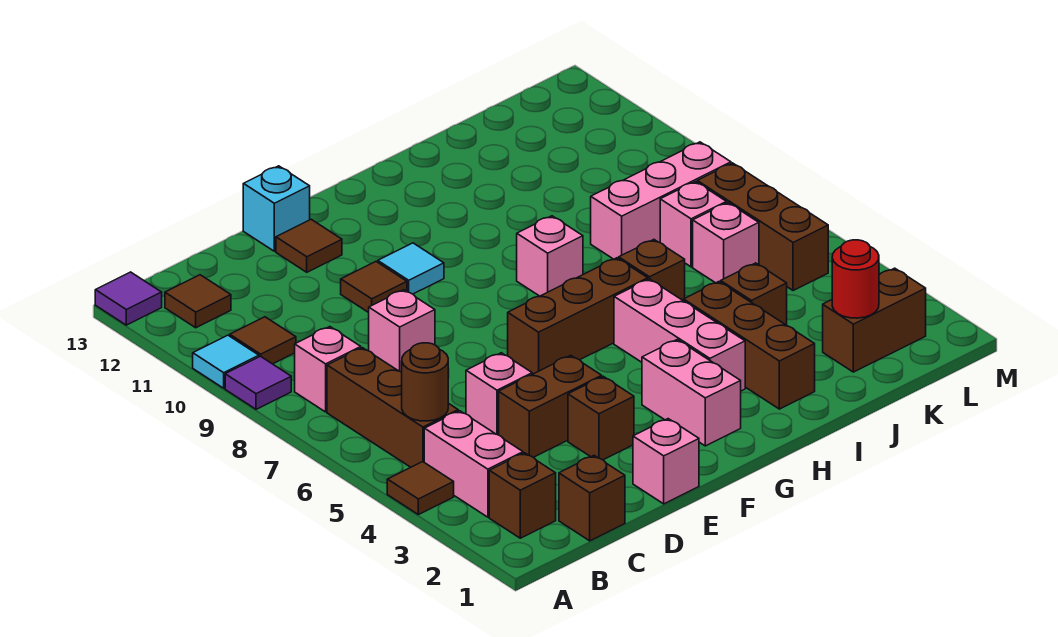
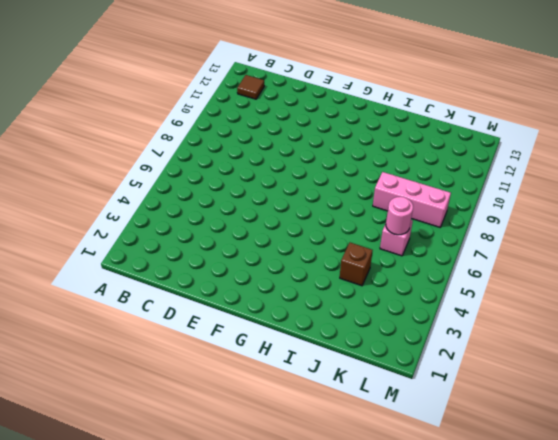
pink 1x1 round brick [386,197,413,235] -> none
none -> brown 1x1 tile [387,462,454,515]
none -> purple 1x1 tile [225,356,291,409]
none -> cyan 1x1 tile [193,335,259,388]
none -> purple 1x1 tile [95,272,162,325]

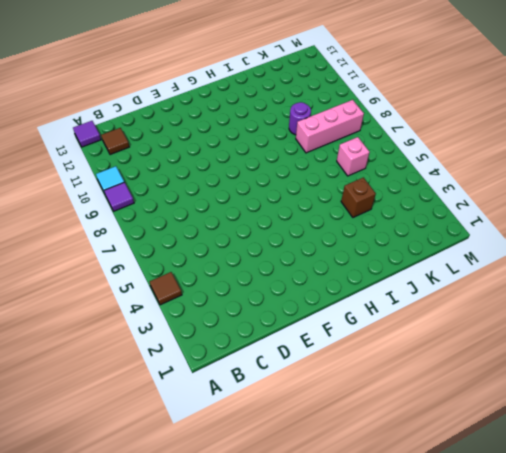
purple 1x1 round brick [289,102,311,135] -> none
none -> brown 1x1 brick [489,453,556,538]
none -> pink 1x2 brick [424,411,523,517]
none -> brown 1x3 brick [327,348,458,467]
none -> pink 1x1 brick [295,327,361,412]

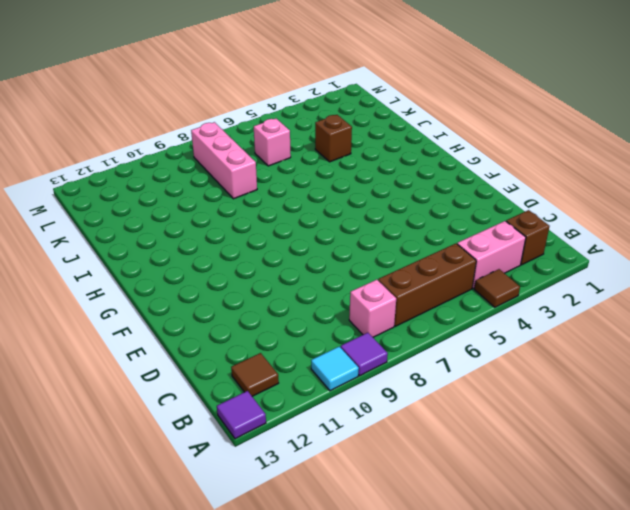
none -> brown 1x1 tile [230,317,296,364]
none -> brown 1x1 brick [559,456,625,541]
none -> brown 1x2 brick [499,355,602,457]
none -> pink 1x1 brick [466,353,532,435]

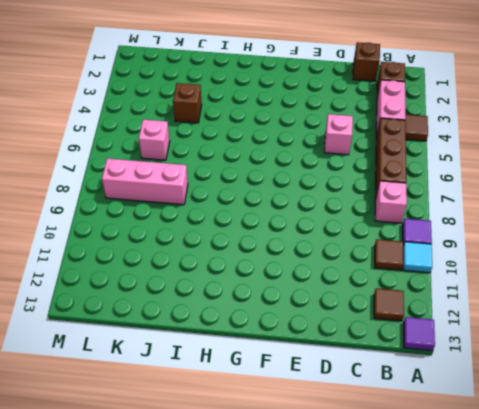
none -> brown 1x2 brick [499,355,602,457]
none -> pink 1x1 brick [369,290,435,372]
none -> pink 1x1 brick [633,419,699,504]
none -> brown 1x1 brick [568,376,634,460]

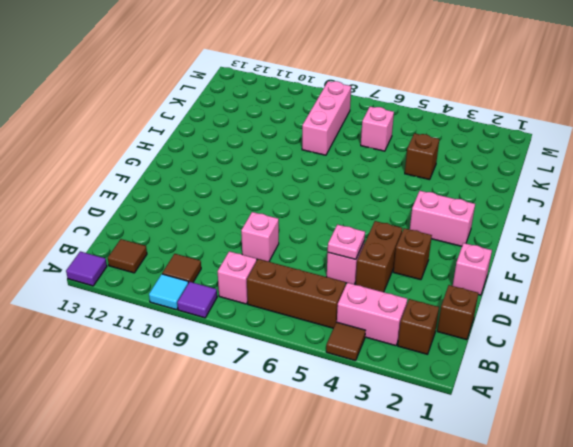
pink 1x1 plate [328,225,365,259] -> none
none -> brown 1x1 tile [341,262,407,313]
none -> brown 1x1 tile [276,219,342,272]
none -> cyan 1x1 brick [243,166,310,251]
none -> brown 1x3 brick [508,258,648,374]

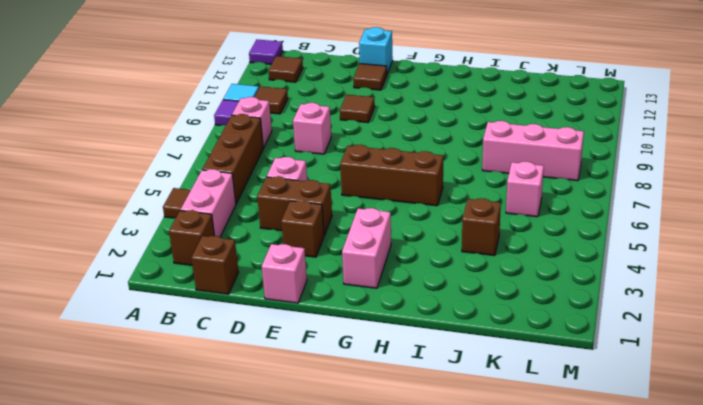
none -> cyan 1x1 tile [378,243,444,294]
none -> pink 1x3 brick [614,279,745,391]
none -> pink 1x1 brick [517,216,583,296]
none -> brown 1x3 brick [684,282,815,409]

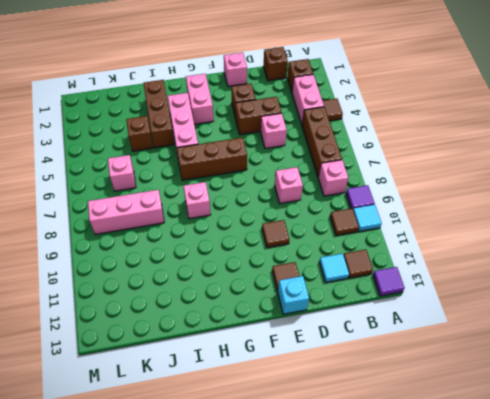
cyan 1x1 tile [319,254,349,282] -> cyan 1x1 tile moved to [378,243,444,294]
none -> brown 1x1 brick [619,240,685,301]
none -> brown 1x2 brick [823,268,926,372]
none -> pink 1x1 brick [660,182,726,267]
none -> brown 1x3 brick [697,163,828,291]

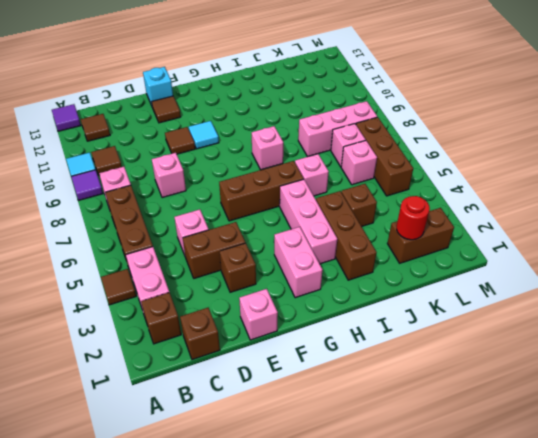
pink 1x1 brick [295,154,329,196] -> brown 1x1 brick [619,240,685,301]
none -> brown 1x1 round brick [402,343,448,421]

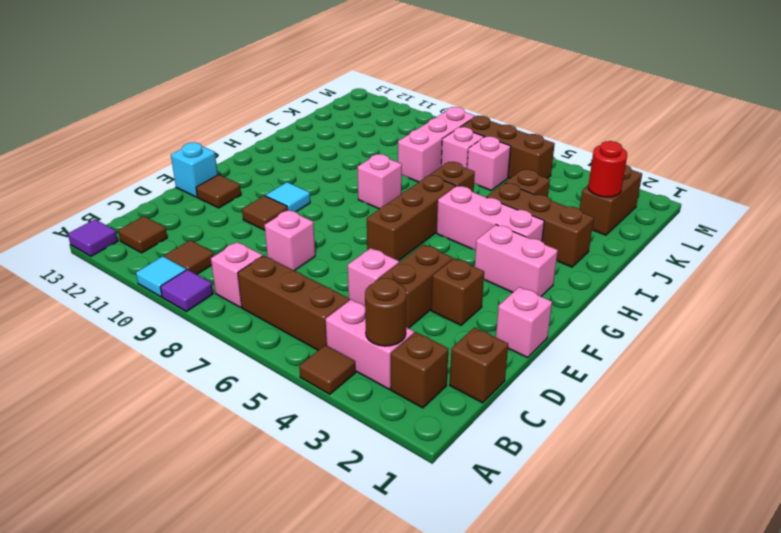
brown 1x1 round brick [365,278,406,346] -> brown 1x1 round brick moved to [402,343,448,421]

